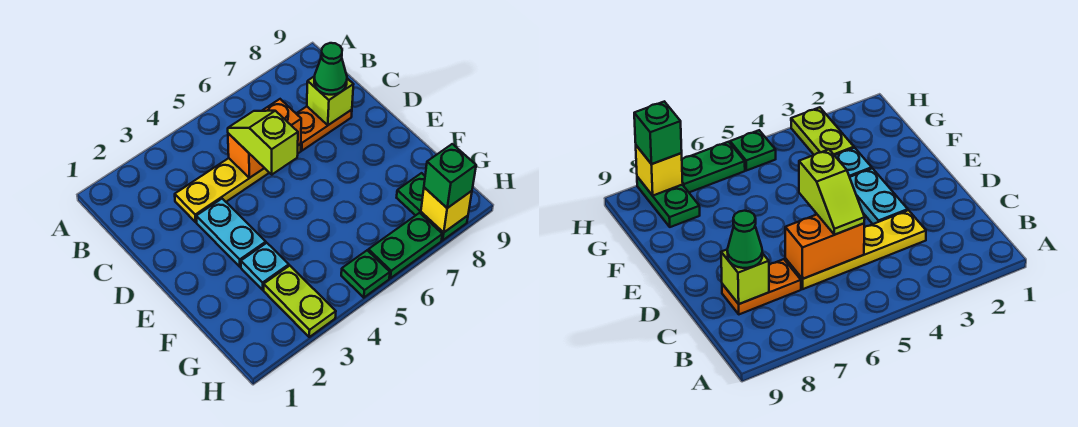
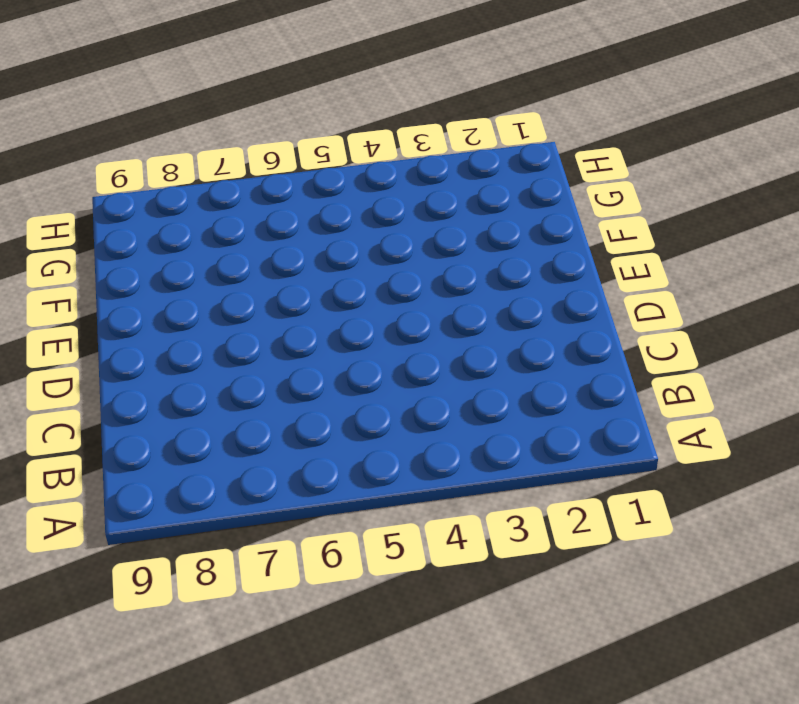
none -> yellow 1x4 plate [175,144,301,222]
none -> orange 1x2 plate [296,107,352,151]
none -> cyan 1x2 plate [196,199,266,267]

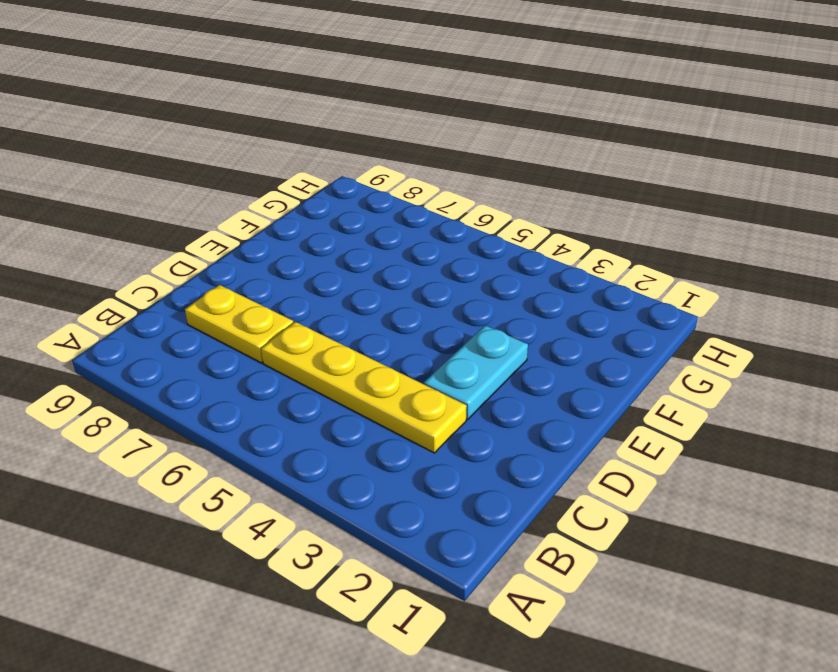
yellow 1x2 plate [185,285,293,363] -> orange 1x2 plate [296,107,352,151]
none -> cyan 1x1 plate [241,243,289,290]
none -> lime 1x2 plate [264,266,336,337]
none -> green 1x2 plate [397,173,468,240]

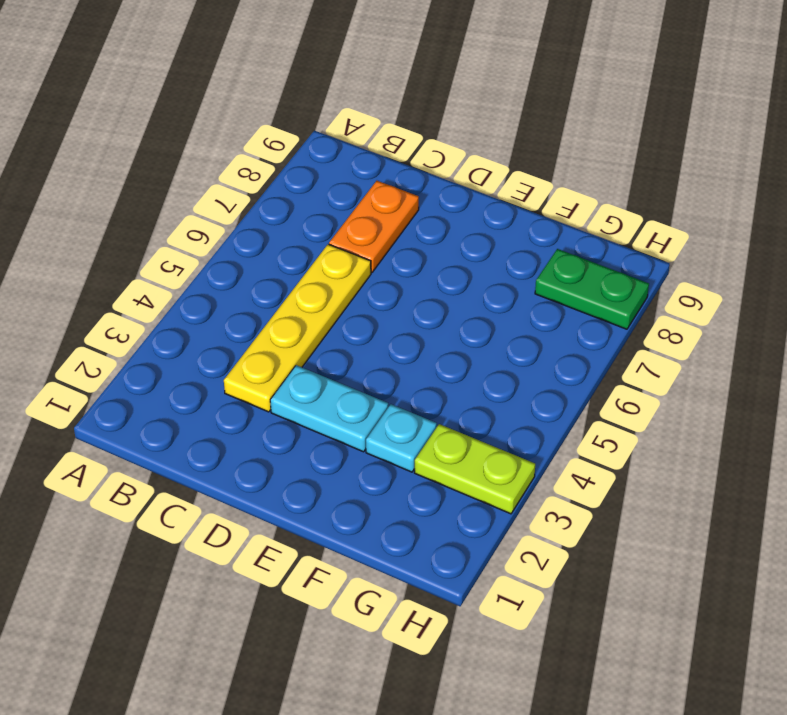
none -> green 1x1 plate [341,250,390,298]
none -> green 1x2 plate [368,213,442,278]
none -> orange 1x2 brick [228,99,301,178]

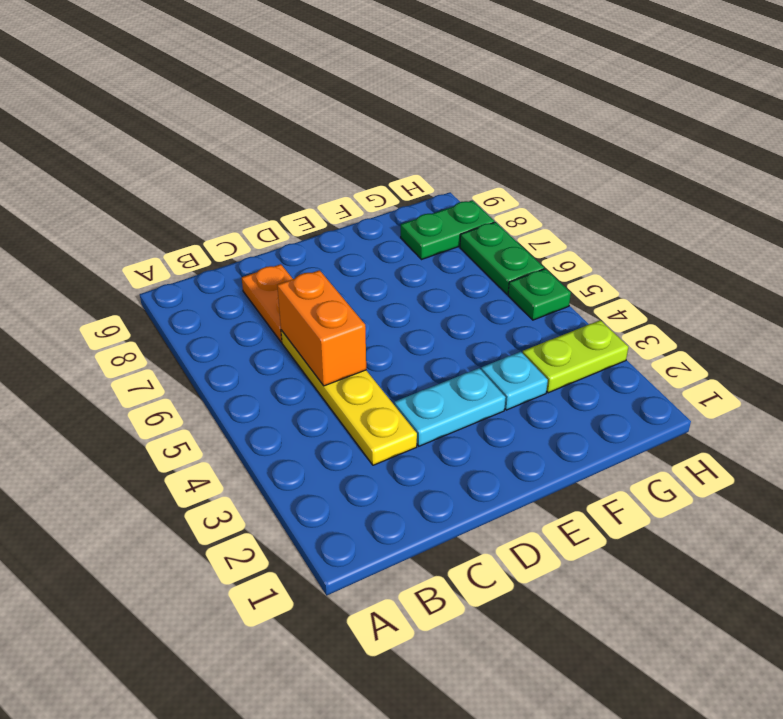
none -> lime 1x1 brick [307,76,354,125]
none -> yellow 1x1 brick [421,187,472,232]
none -> lime 1x2 slope [228,111,298,174]

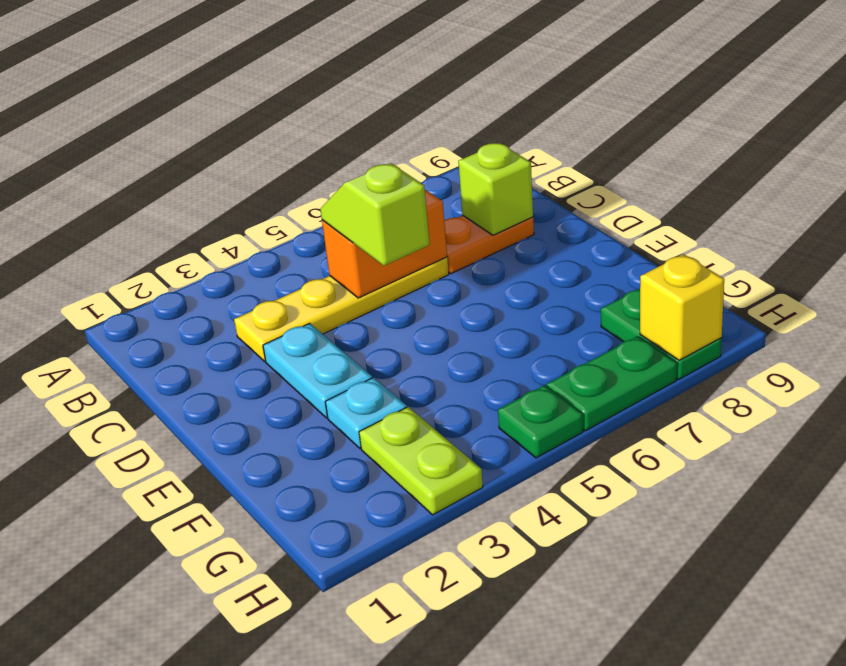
none -> green 1x1 cone [314,43,347,95]
none -> green 1x1 brick [424,144,476,208]

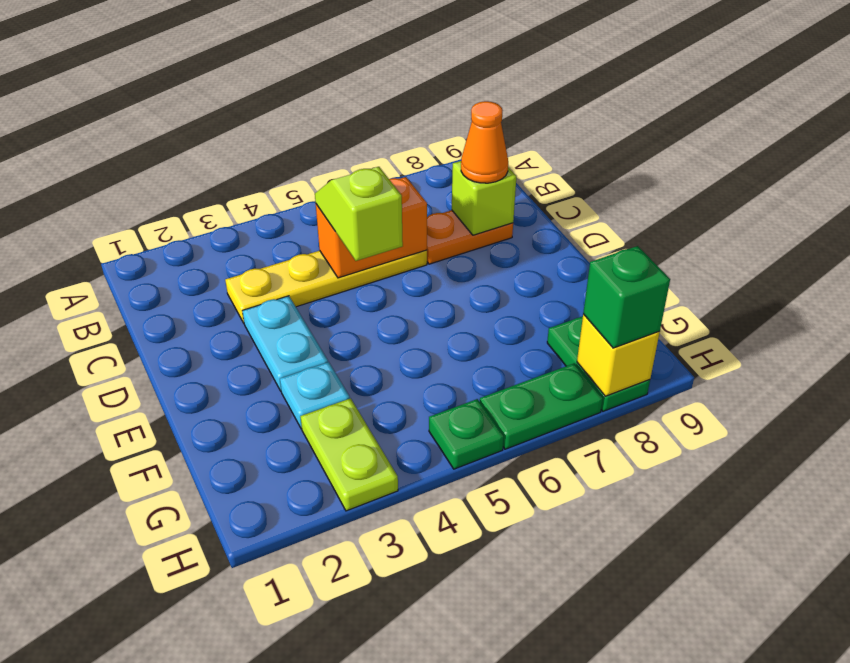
orange 1x1 cone [461,101,508,183] -> green 1x1 cone [314,43,347,95]

